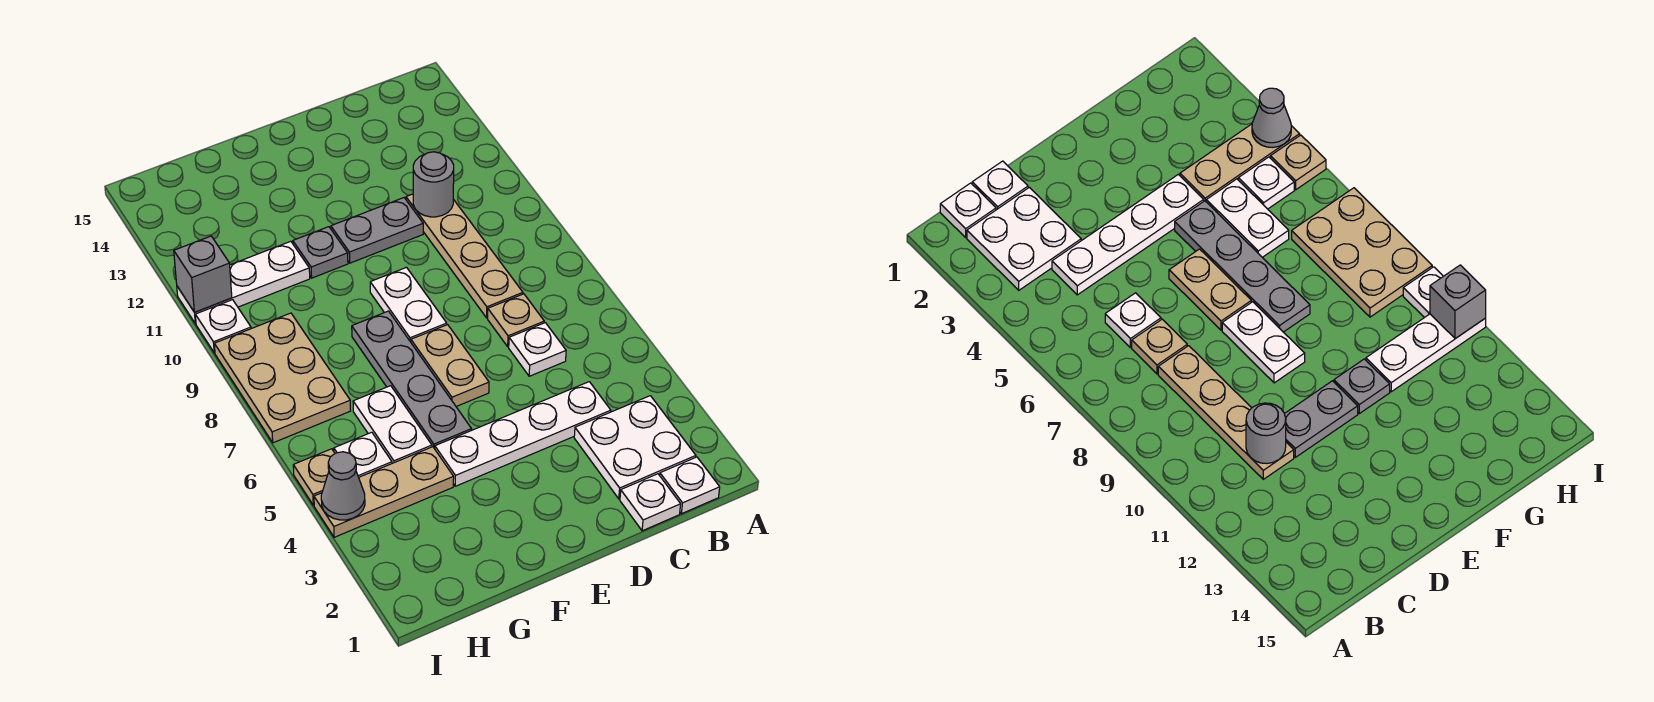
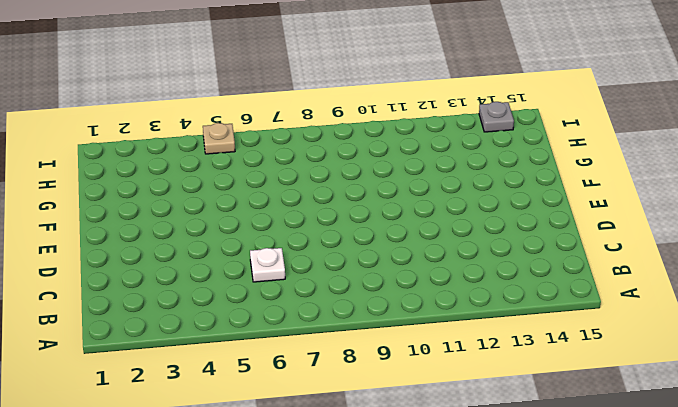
grey 1x1 plate [479,102,514,132] -> grey 1x1 plate moved to [293,227,348,278]
none -> white 1x1 plate [660,457,720,514]
none -> white 2x2 plate [574,396,696,499]
none -> white 1x1 plate [620,474,681,531]

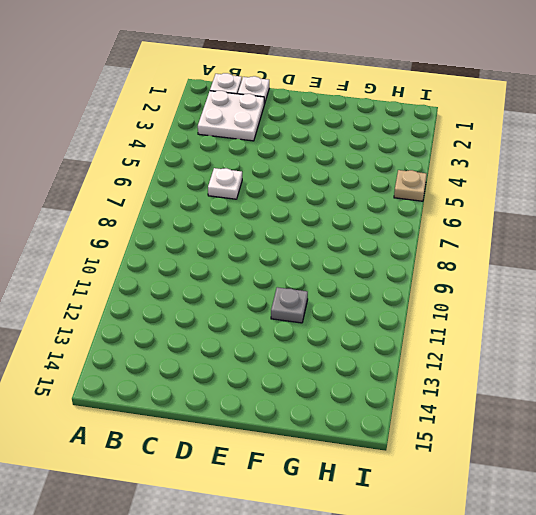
none -> white 1x4 plate [435,382,611,486]
none -> tan 1x1 plate [488,294,544,347]
none -> tan 1x4 plate [406,194,523,318]

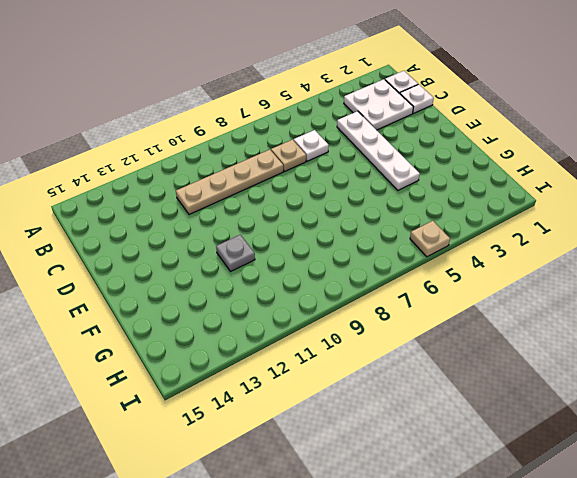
none -> grey 1x2 plate [331,198,423,263]
none -> tan 1x2 plate [411,325,489,406]
none -> white 1x2 plate [370,267,447,342]

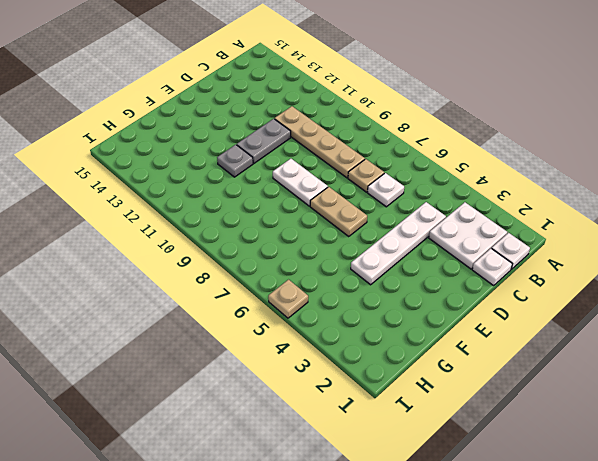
none -> grey 1x4 plate [352,311,472,449]
none -> tan 1x3 plate [314,447,454,537]
none -> white 1x2 plate [353,386,432,463]

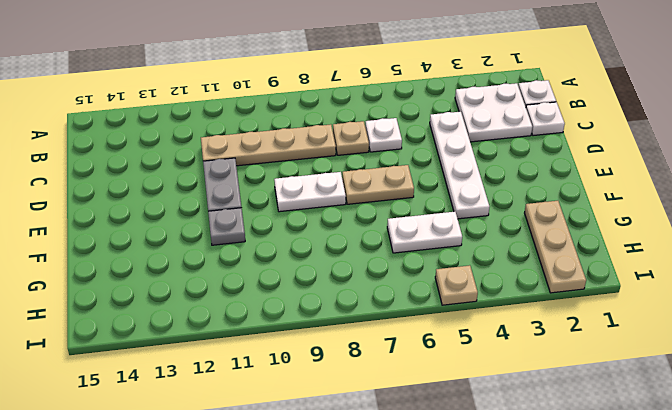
tan 1x3 plate [525,201,586,293] -> tan 1x3 plate moved to [314,447,454,537]
none -> grey 1x4 plate [352,311,472,449]
none -> white 1x3 plate [177,241,310,324]
none -> white 1x1 plate [334,432,392,477]

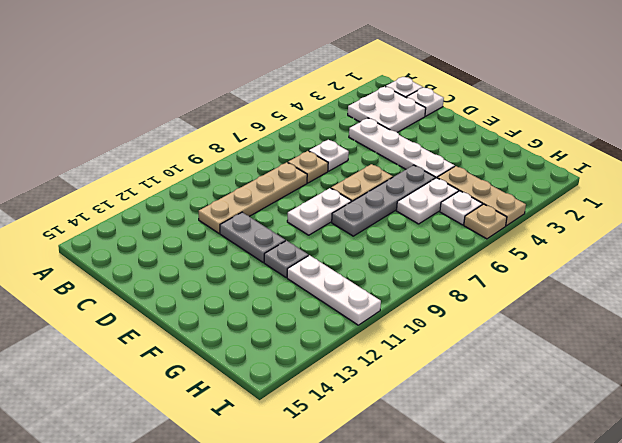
none -> tan 2x3 plate [214,313,350,443]
none -> white 1x1 plate [195,300,251,353]
none -> grey 1x1 round brick [413,152,454,217]

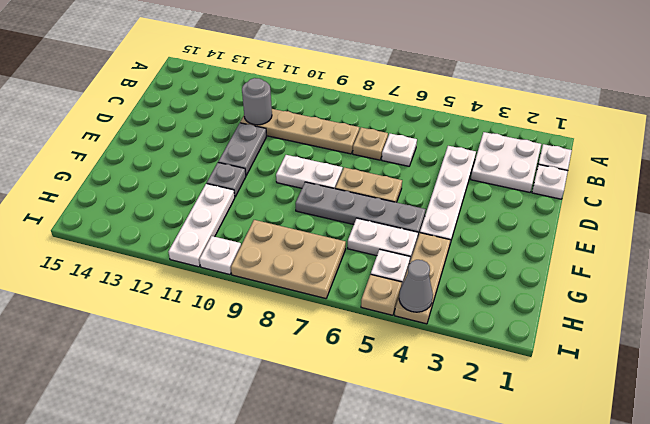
none -> grey 1x1 brick [174,236,232,312]

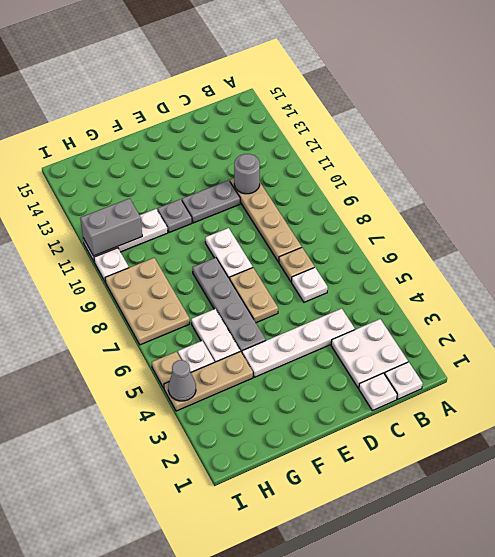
grey 1x2 brick [80,198,142,256] -> grey 1x1 brick [174,236,232,312]

